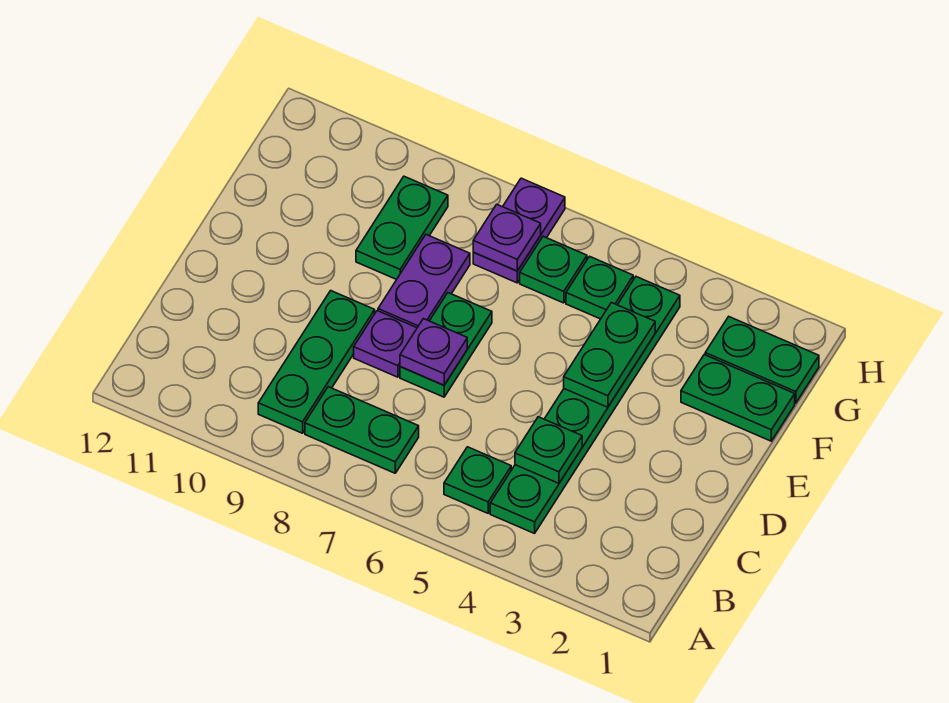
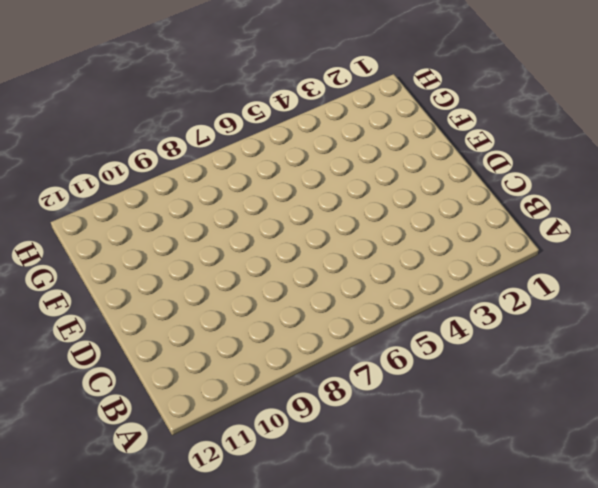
none -> green 1x6 plate [490,277,680,533]
none -> green 1x1 plate [444,447,511,513]
none -> green 1x2 plate [305,387,419,473]

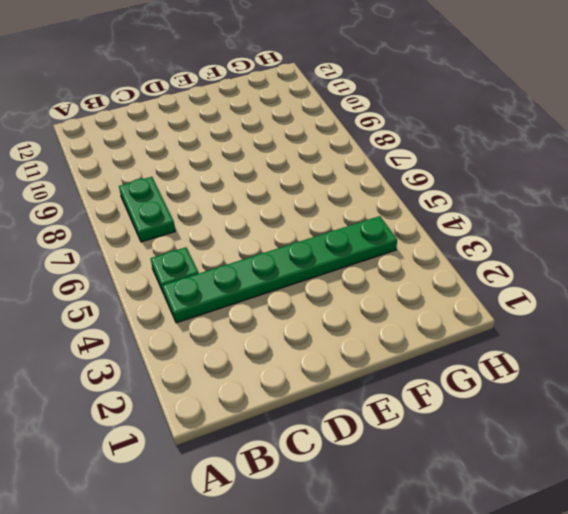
none -> green 1x3 plate [258,291,375,433]
none -> green 1x2 plate [400,293,492,397]
none -> purple 1x1 plate [354,311,417,377]

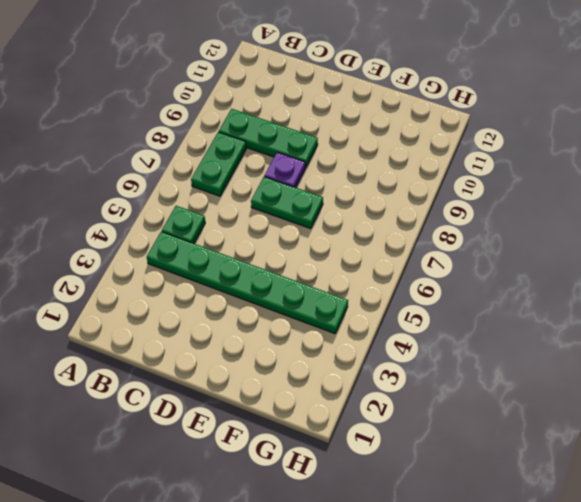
none -> purple 1x2 plate [378,235,470,328]
none -> green 1x2 plate [681,355,795,441]
none -> green 1x2 plate [356,176,448,280]

